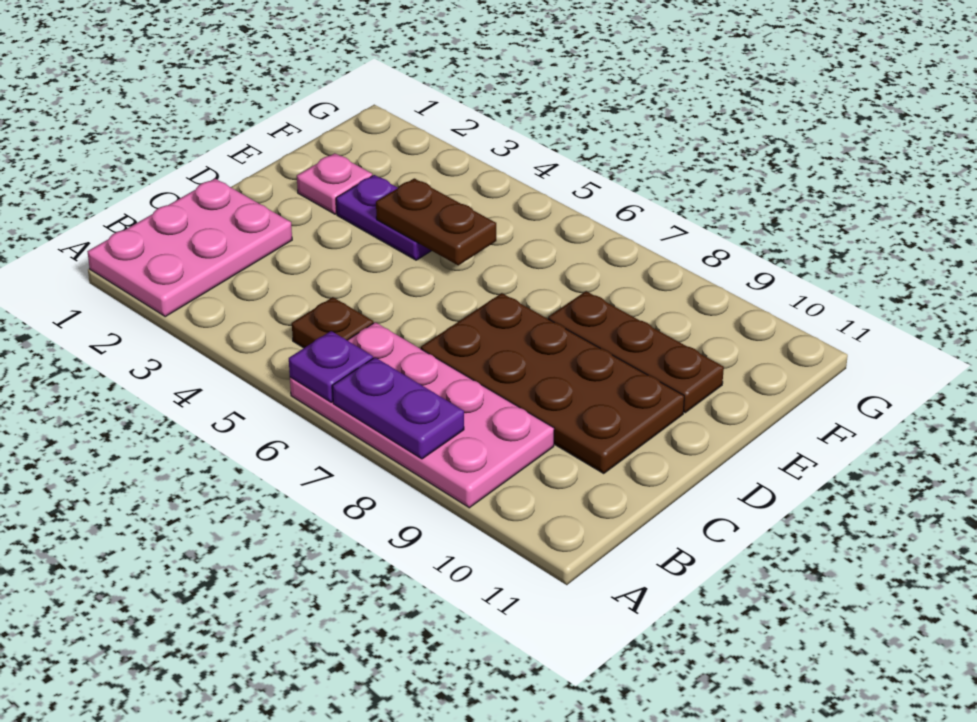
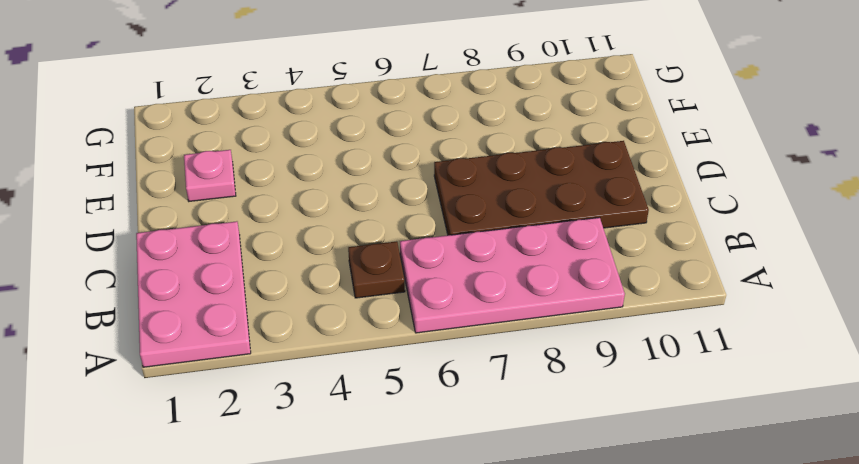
none -> purple 1x2 plate [336,175,431,260]
none -> brown 1x3 plate [548,291,724,413]

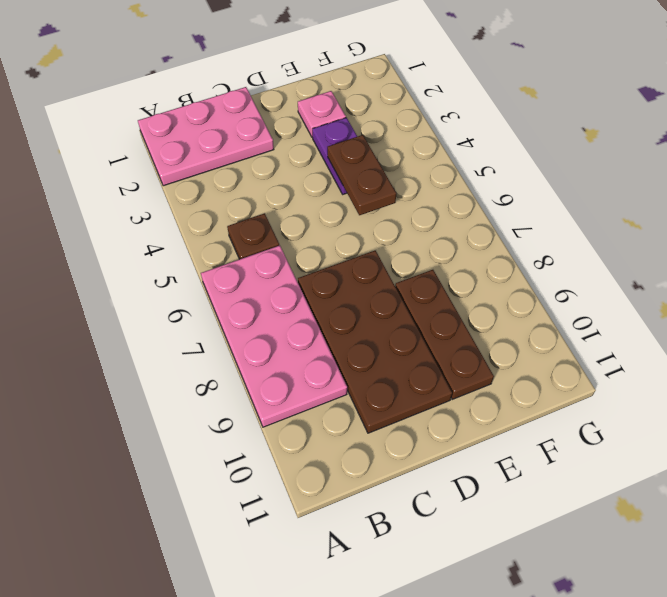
none -> purple 1x1 plate [289,331,373,402]
none -> purple 1x2 plate [332,358,464,459]

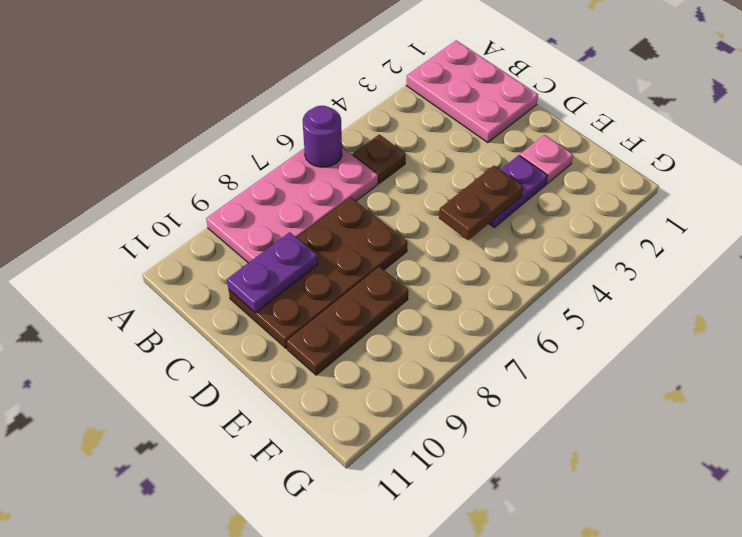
purple 1x1 round brick [303,106,342,167] -> purple 1x1 plate [289,331,373,402]
purple 1x2 plate [227,232,318,313] -> purple 1x2 plate moved to [332,358,464,459]

